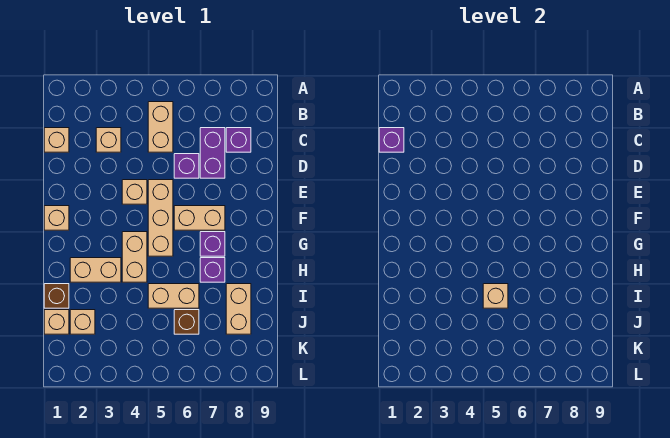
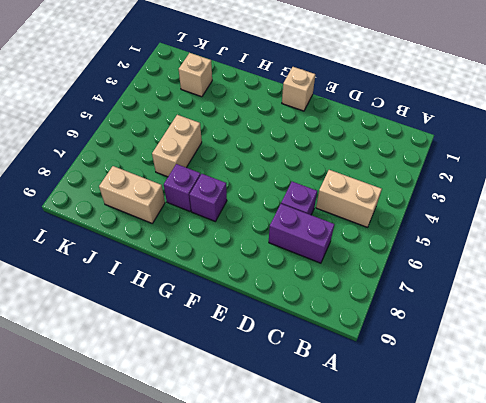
none -> tan 1x1 brick [44,128,69,152]
none -> tan 1x1 brick [96,128,121,152]
none -> purple 1x1 brick [226,128,251,152]

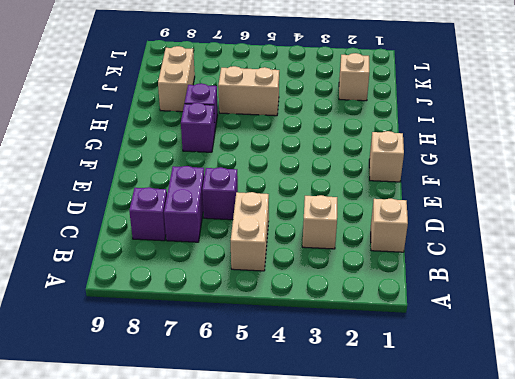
none -> tan 1x1 brick [122,180,147,204]
none -> tan 1x3 brick [148,180,173,256]
none -> tan 1x2 brick [174,206,225,230]

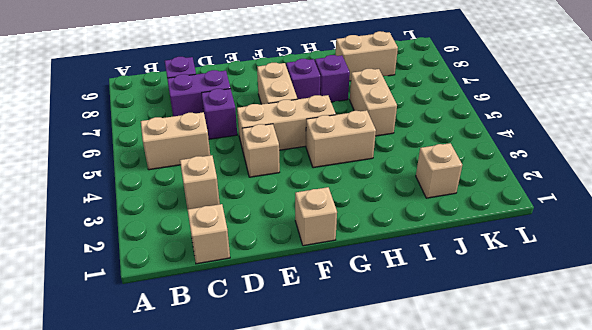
none -> tan 1x2 brick [70,258,121,282]
none -> brown 1x1 brick [44,284,69,308]
none -> tan 1x1 brick [44,310,69,334]

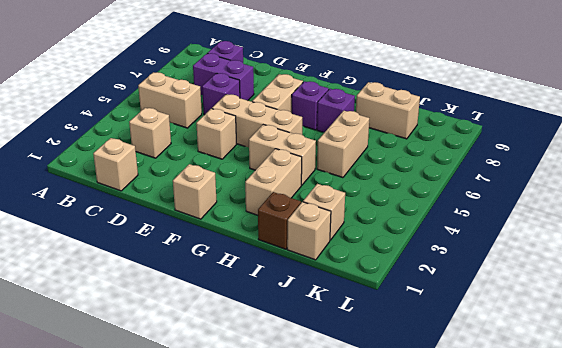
none -> brown 1x1 brick [174,310,199,334]
none -> purple 1x1 brick [379,128,404,152]
none -> tan 1x1 brick [483,284,508,308]

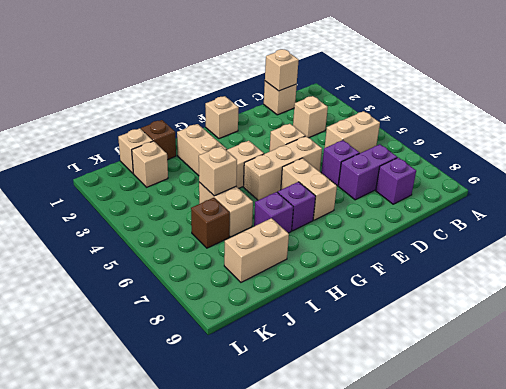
tan 1x1 brick [265,49,299,91] -> purple 1x1 brick [379,128,404,152]

